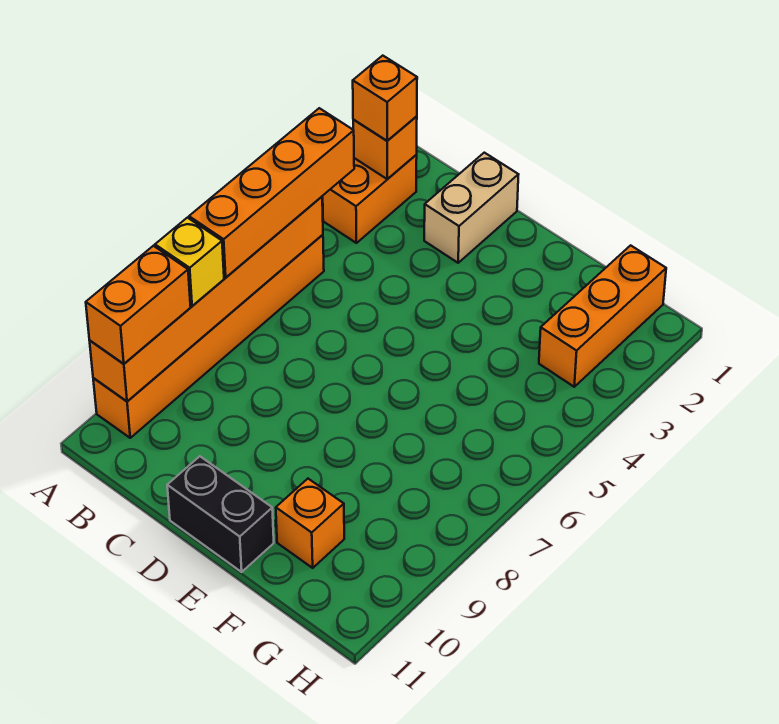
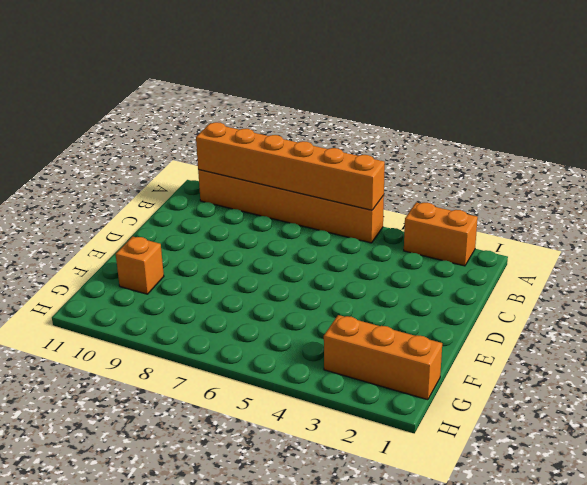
none -> tan 1x2 brick [424,153,519,263]
none -> black 1x2 brick [167,456,274,572]
none -> orange 1x1 brick [353,116,417,179]

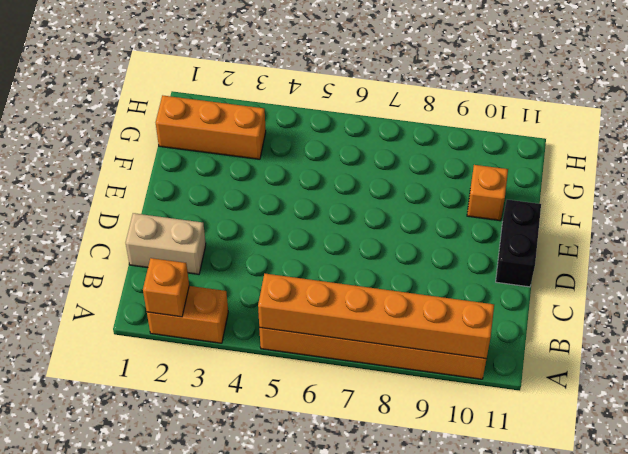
none -> orange 1x1 brick [353,56,417,141]
none -> orange 1x4 brick [189,108,354,277]
none -> yellow 1x1 brick [155,218,224,306]

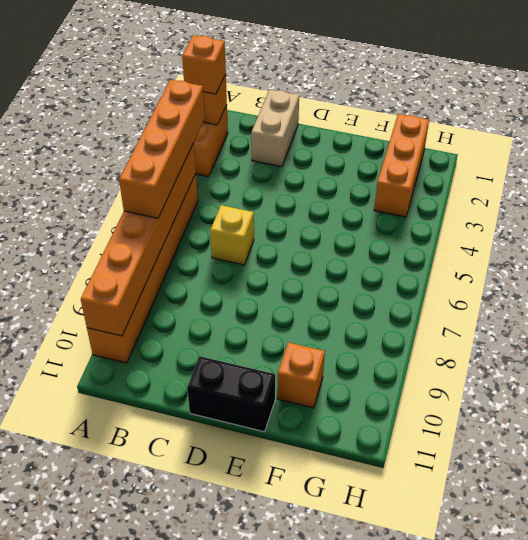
yellow 1x1 brick [210,205,254,265] -> yellow 1x1 brick moved to [155,218,224,306]
none -> orange 1x2 brick [86,246,191,364]

